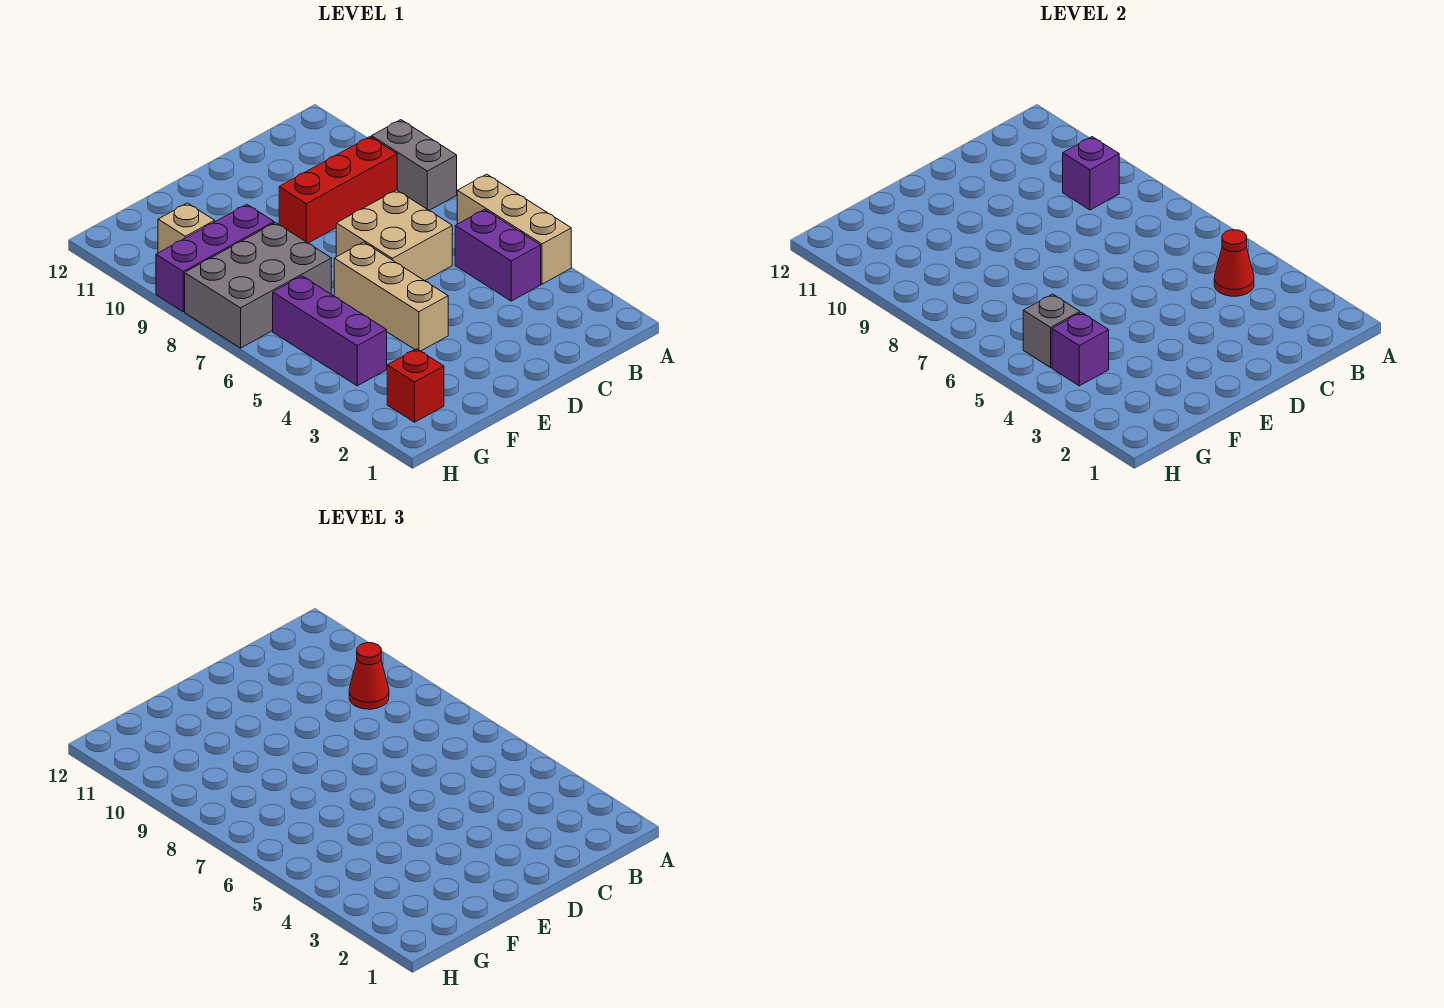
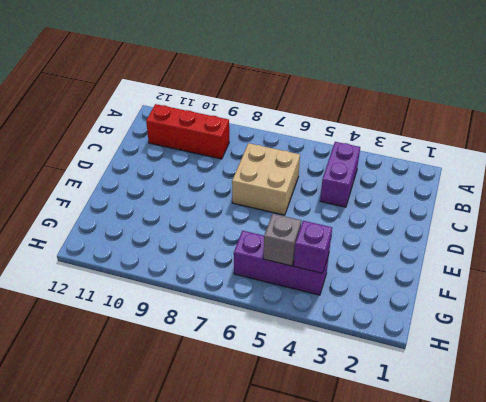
purple 1x2 brick [320,142,360,207] -> purple 1x2 brick turned to [455,209,541,301]
red 1x3 brick [146,104,229,159] -> red 1x3 brick turned to [279,137,397,243]
none -> tan 1x3 brick [457,174,571,284]
none -> grey 1x2 brick [372,120,457,211]
none -> tan 1x3 brick [334,242,448,351]

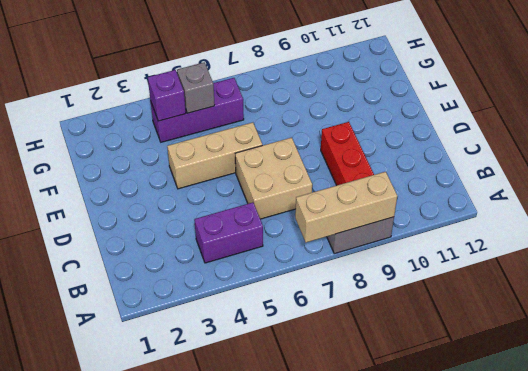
tan 1x3 brick [295,172,397,242] -> tan 1x3 brick moved to [457,174,571,284]
none -> grey 2x3 brick [185,223,331,348]
none -> purple 1x3 brick [156,204,274,312]
none -> red 1x1 brick [387,349,444,422]

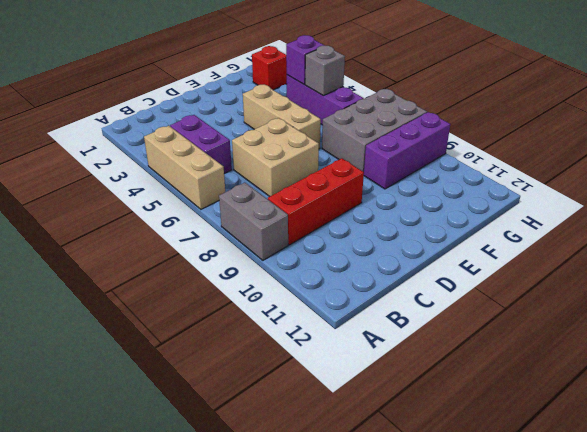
none -> tan 1x1 brick [158,203,215,253]
none -> red 1x1 cone [1214,230,1254,296]
none -> purple 1x1 brick [1063,137,1119,210]

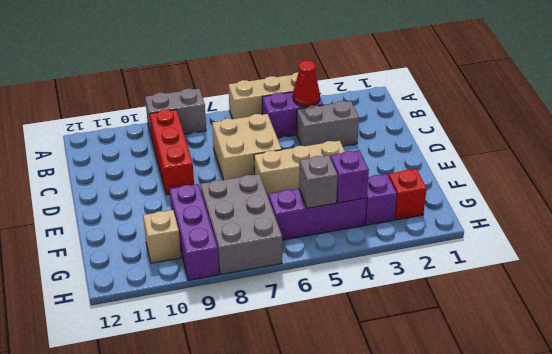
grey 1x2 brick [297,101,359,146] -> none
purple 1x1 brick [365,174,397,225] -> purple 1x1 brick moved to [1063,137,1119,210]
none -> red 1x1 cone [349,643,389,709]

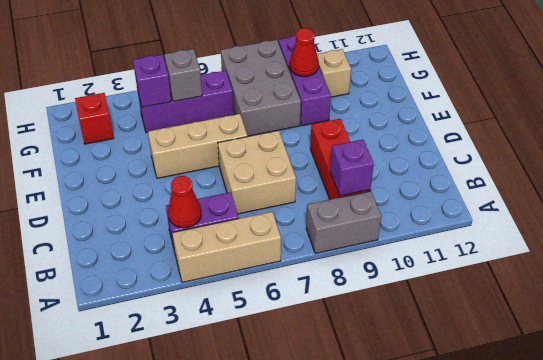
red 1x1 cone [290,28,319,77] -> red 1x1 cone moved to [349,643,389,709]

